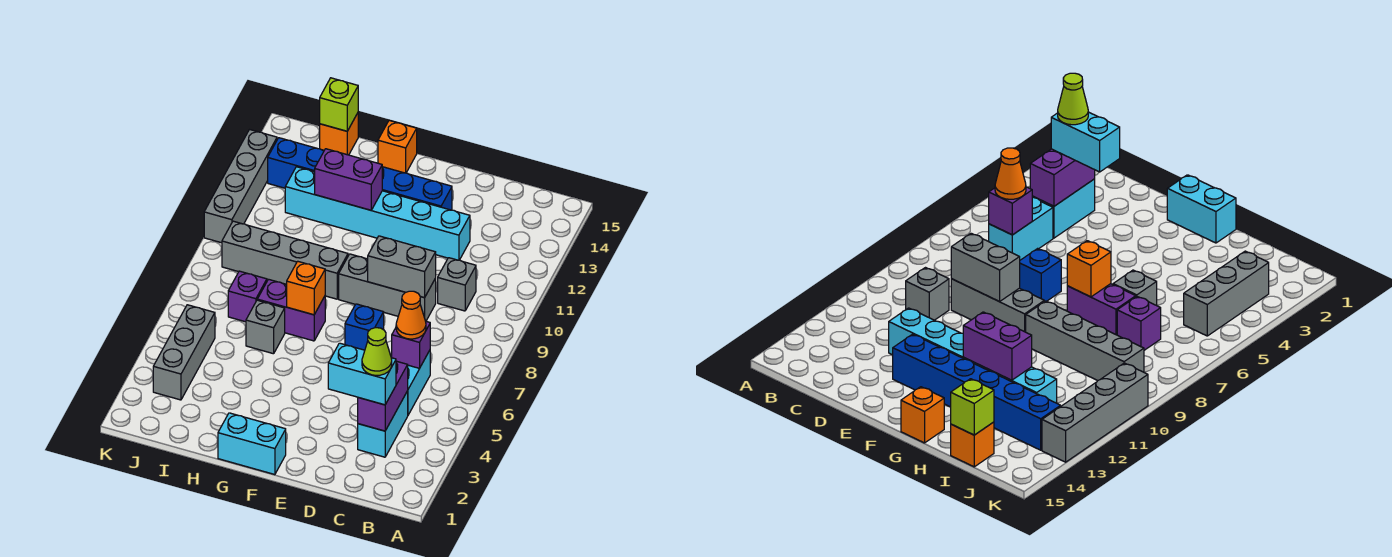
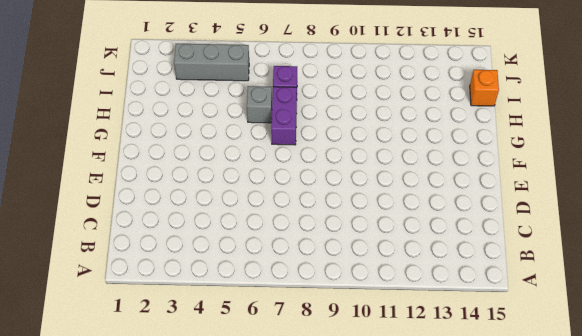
none -> cyan 1x2 brick [358,391,408,457]
none -> cyan 1x2 brick [408,350,430,415]
none -> grey 1x1 brick [438,258,476,311]

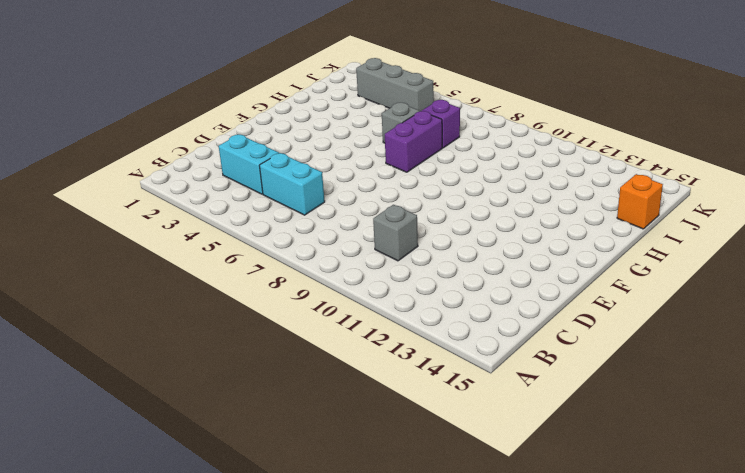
none -> grey 1x3 brick [339,254,436,321]
none -> cyan 1x6 brick [285,167,470,260]
none -> blue 1x1 brick [345,304,384,350]

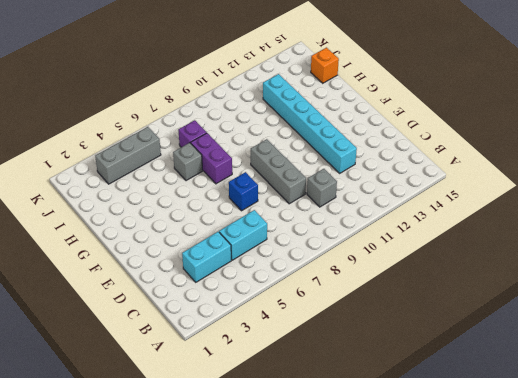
none -> blue 1x6 brick [268,138,452,210]
none -> cyan 1x2 brick [218,413,286,475]
none -> grey 1x4 brick [222,221,348,299]

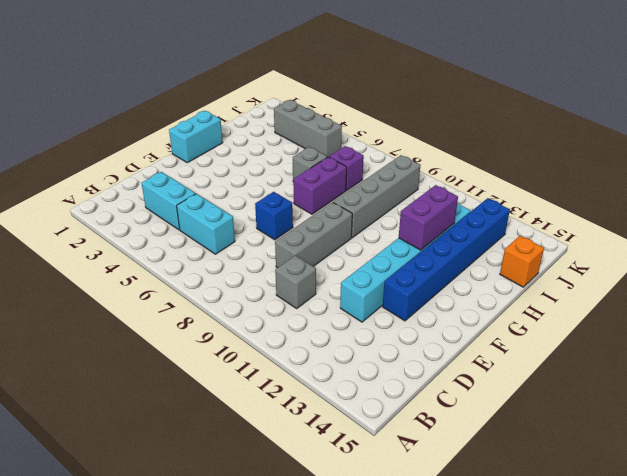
none -> orange 1x1 brick [378,121,417,173]
none -> grey 1x4 brick [204,130,277,243]
none -> purple 1x2 brick [358,361,408,431]

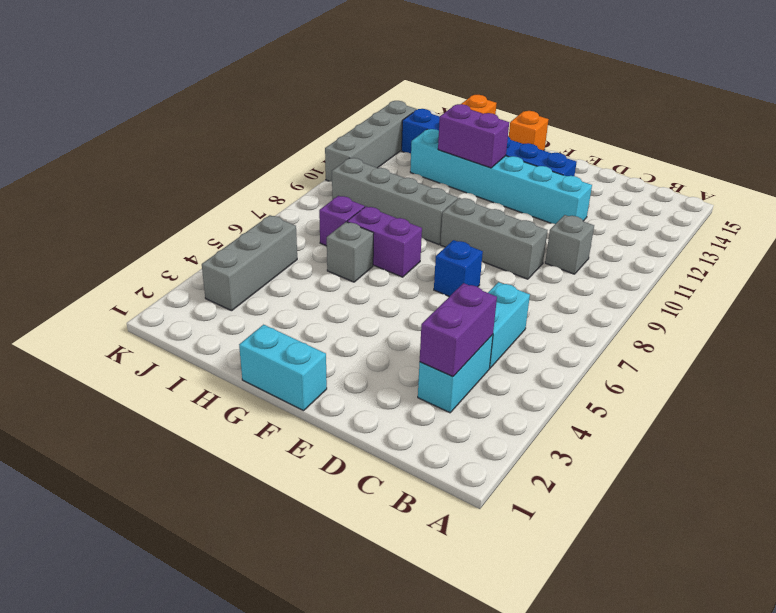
none -> purple 1x1 brick [392,322,430,368]
none -> grey 1x2 brick [368,236,436,298]
none -> orange 1x1 brick [287,261,325,315]

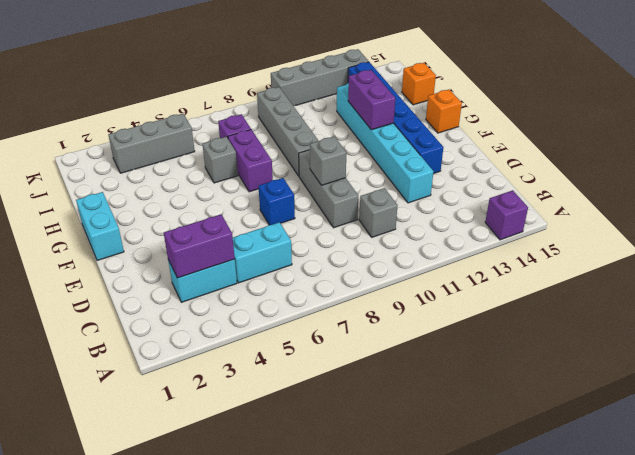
purple 1x1 brick [485,190,528,240] -> purple 1x1 brick moved to [392,322,430,368]
grey 1x1 brick [310,136,346,185] -> grey 1x2 brick [368,236,436,298]
none -> orange 1x1 brick [287,261,325,315]
none -> lime 1x1 brick [320,78,358,131]
none -> cyan 1x2 brick [328,343,396,405]

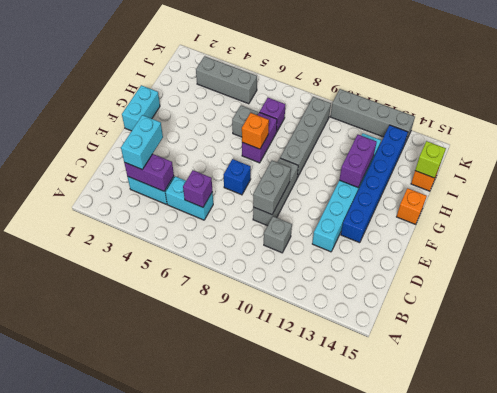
none -> orange 1x1 cone [396,291,426,339]
none -> lime 1x1 cone [362,328,392,375]

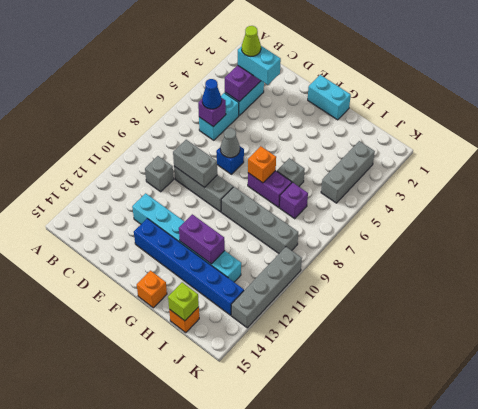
blue 1x1 cone [202,79,222,109] -> orange 1x1 cone [396,291,426,339]
grey 1x1 cone [220,128,240,158] -> none

